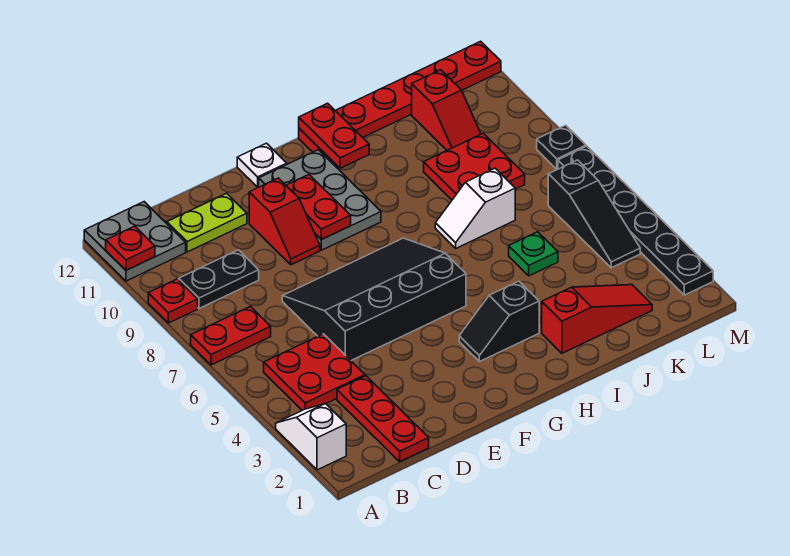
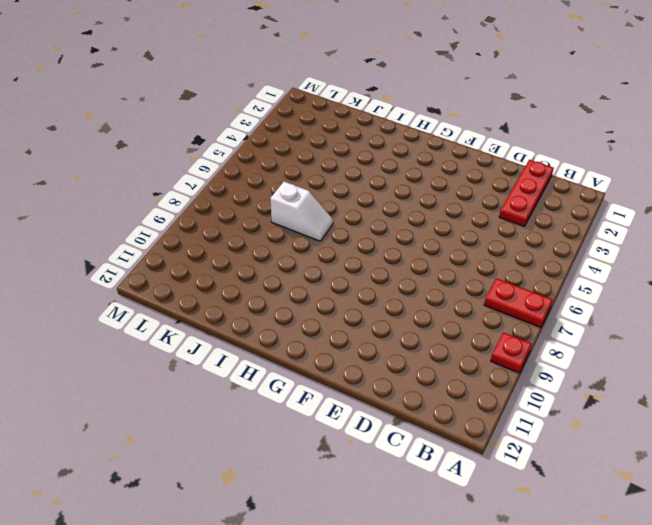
none -> white 1x2 slope [276,404,346,470]
none -> grey 2x2 plate [84,202,186,281]
none -> red 2x2 plate [264,334,365,410]

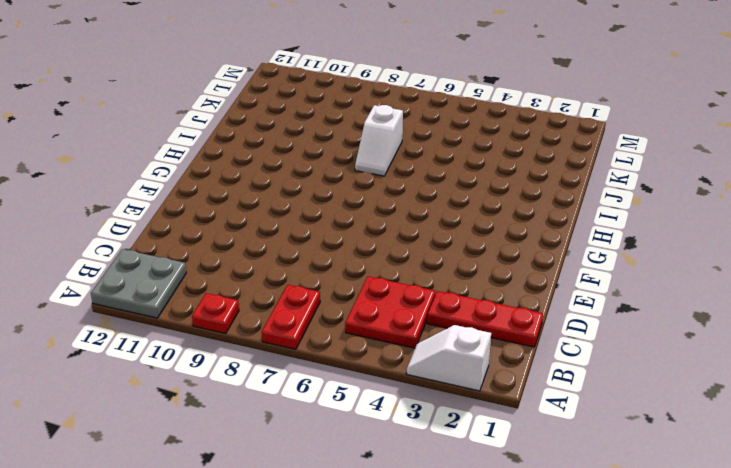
none -> black 1x2 plate [179,250,259,308]
none -> lime 1x2 plate [167,193,247,252]
none -> black 3x4 slope [282,238,466,360]

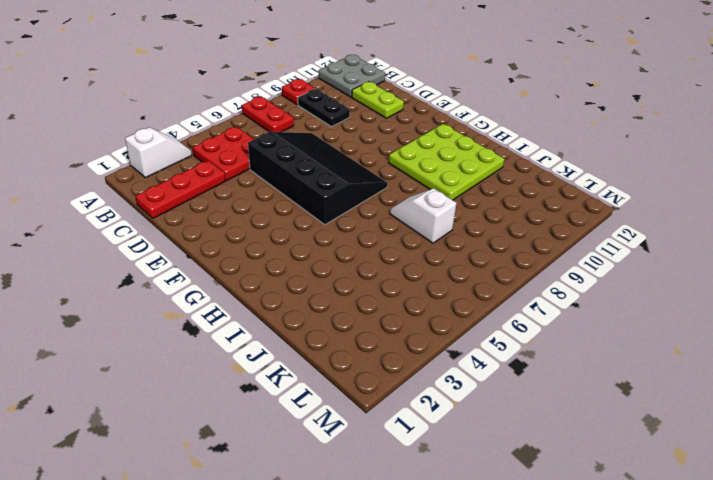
lime 3x3 plate [388,124,504,200] -> grey 2x3 plate [259,150,381,250]
none -> red 1x2 slope [249,178,320,265]
none -> white 1x1 plate [237,143,287,187]
none -> black 1x2 slope [459,281,539,362]

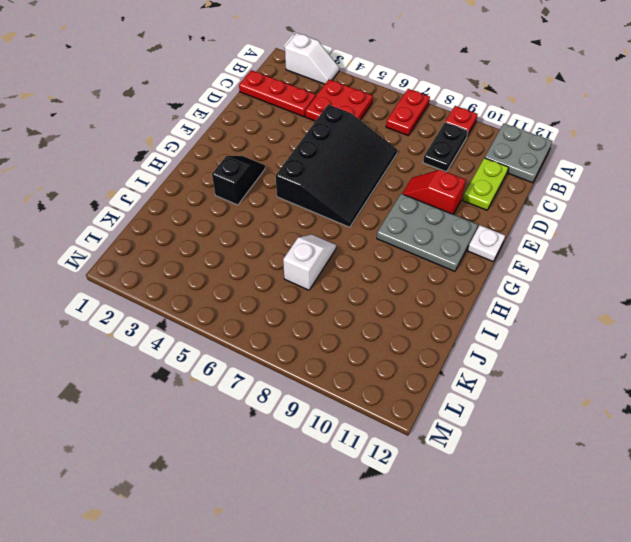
none -> red 1x6 plate [299,41,501,156]
none -> red 1x3 slope [542,285,652,353]
none -> green 1x1 plate [509,232,558,276]

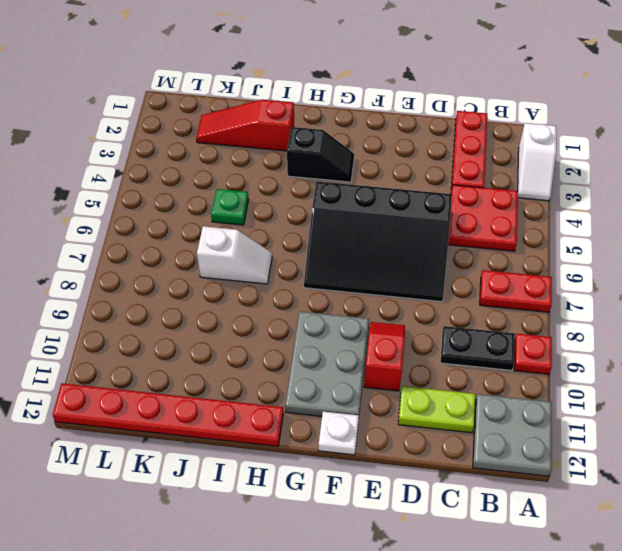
none -> red 2x2 plate [424,133,525,200]
none -> red 1x2 slope [412,70,481,150]
none -> black 1x3 slope [548,160,640,268]

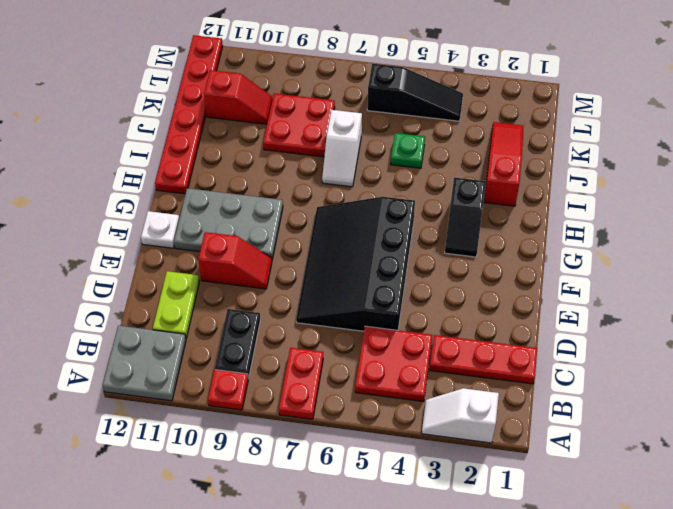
none -> black 1x6 plate [558,146,713,295]
none -> black 1x1 plate [537,125,586,169]
none -> red 1x1 plate [106,226,155,270]

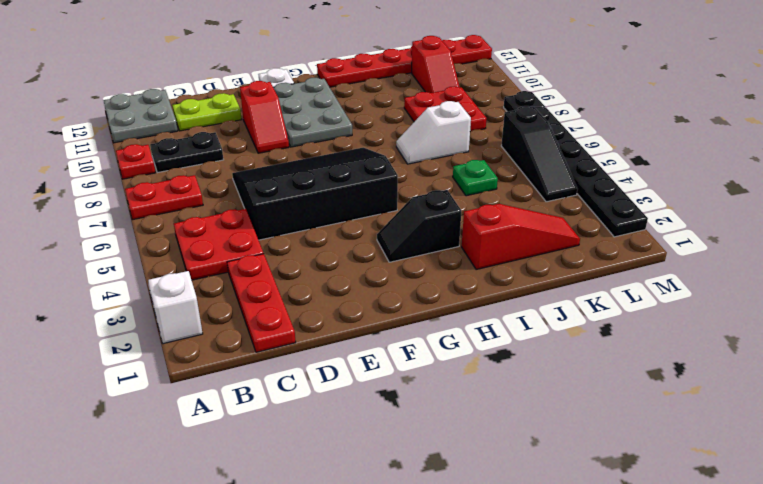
none -> red 1x1 plate [106,226,155,270]
none -> red 1x2 plate [286,175,351,240]
none -> red 1x2 plate [299,103,369,168]

